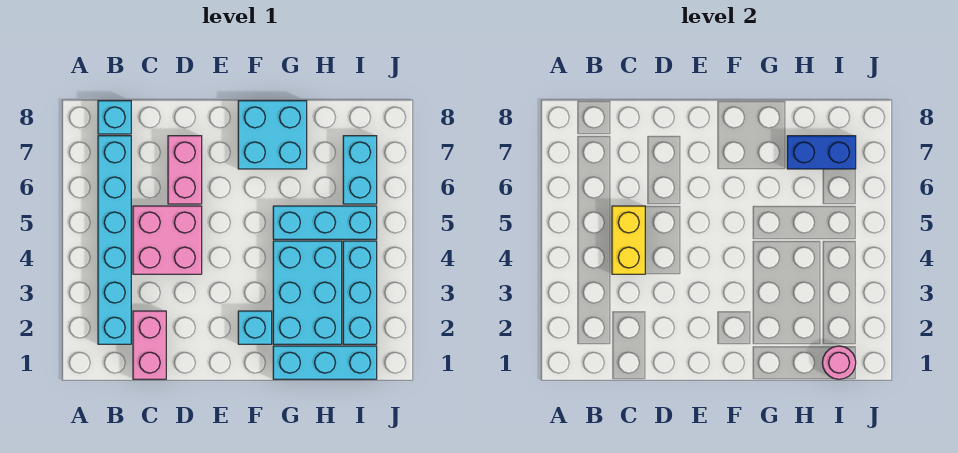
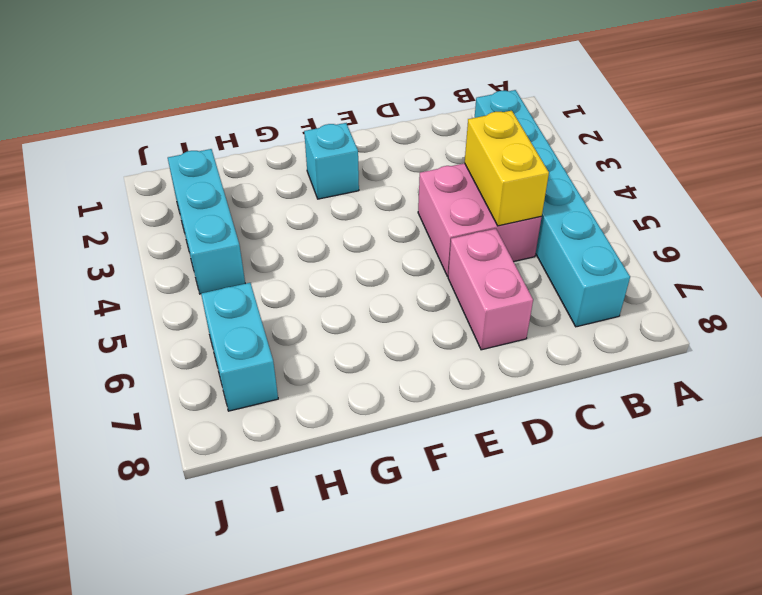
none -> cyan 1x1 brick [98,101,131,134]
none -> pink 1x2 brick [133,311,166,379]
none -> cyan 2x2 brick [238,101,307,169]

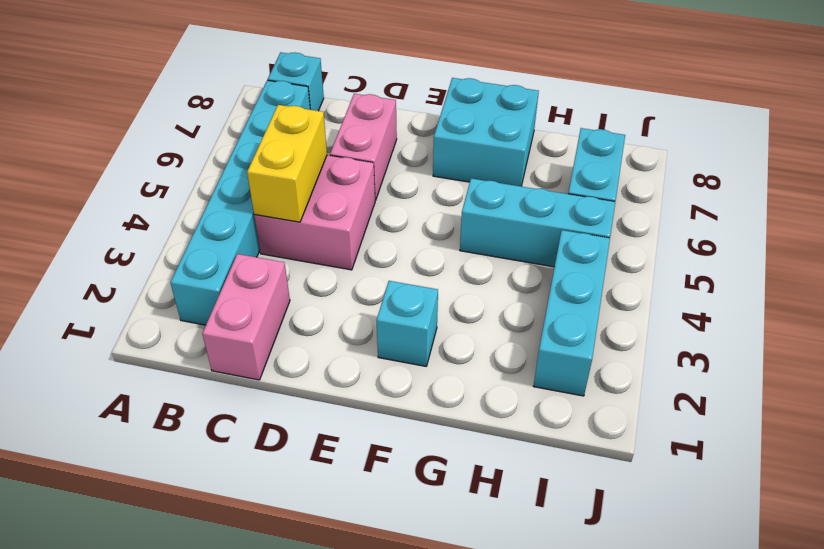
none -> cyan 1x3 brick [273,346,377,379]
none -> cyan 2x3 brick [273,241,342,344]
none -> blue 1x2 brick [787,136,856,169]

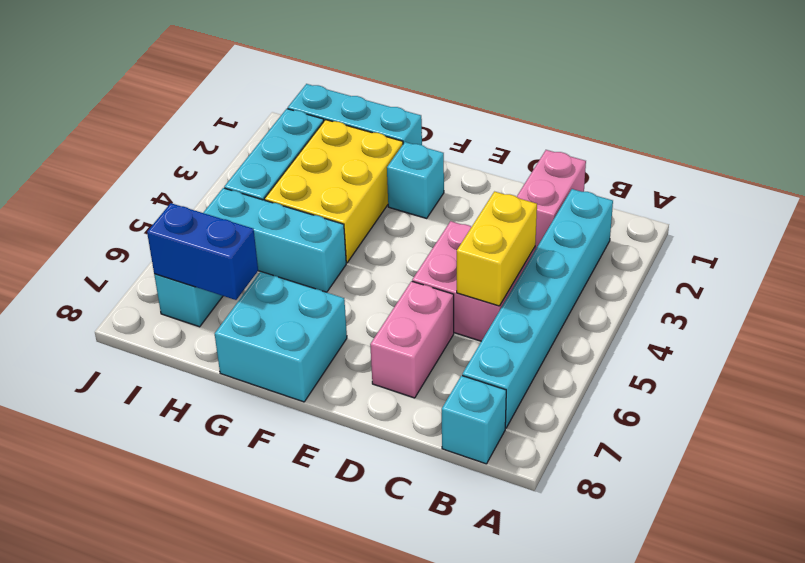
yellow 2x3 brick [265,120,403,263] -> cyan 2x3 brick [273,241,342,344]
none -> pink 1x1 round brick [822,346,856,379]

